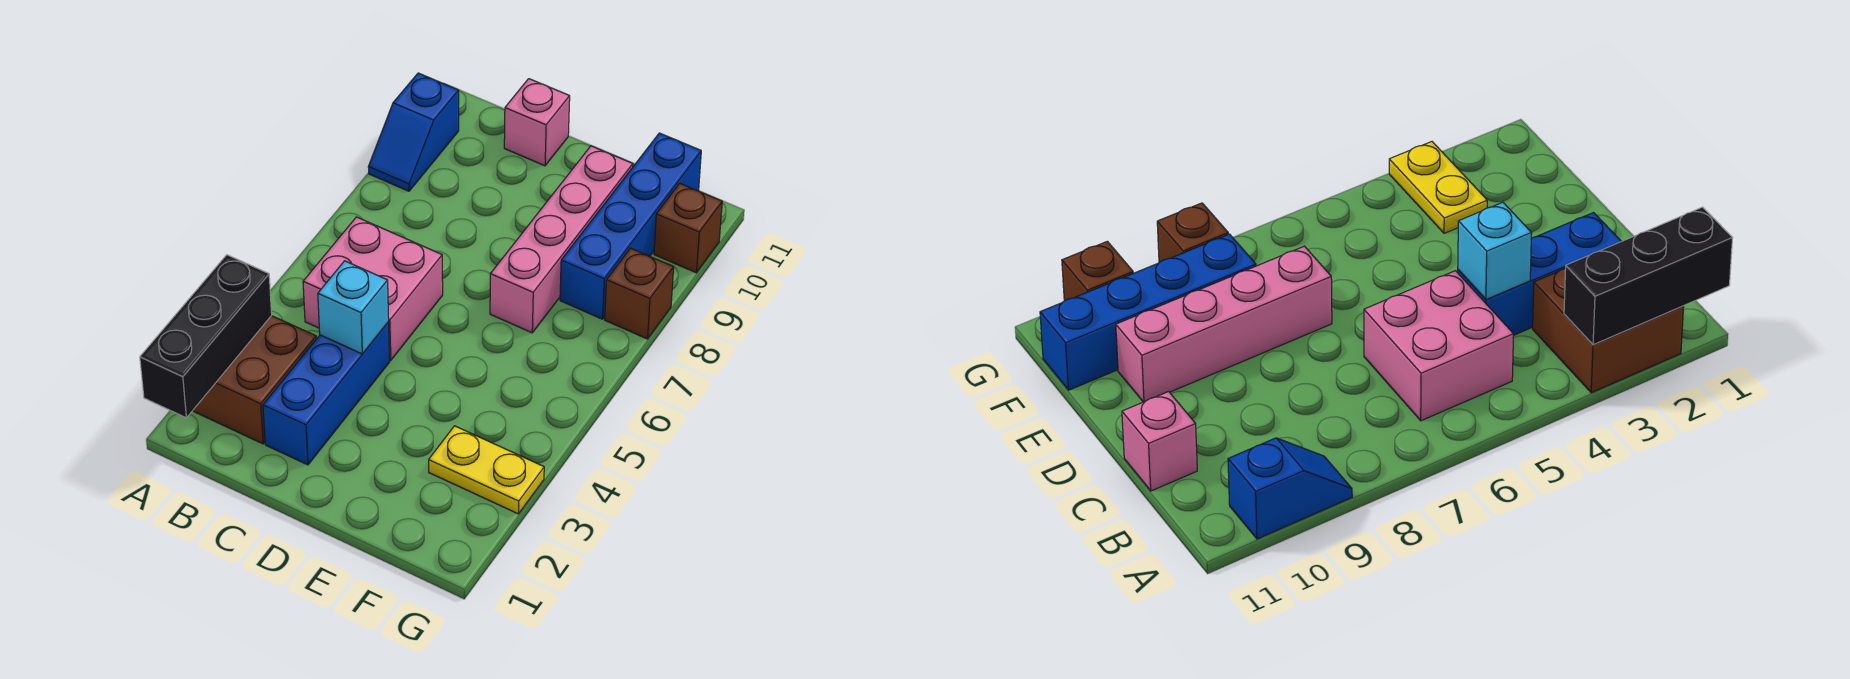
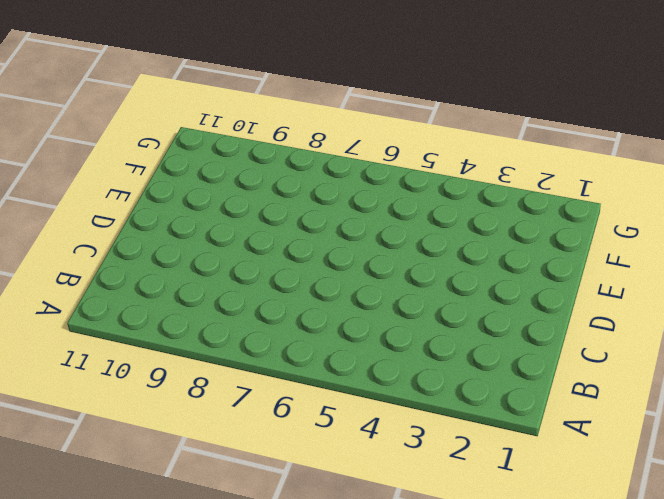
none -> brown 2x2 brick [193,316,316,444]
none -> blue 1x2 slope [369,73,459,191]
none -> pink 2x2 brick [303,217,443,360]

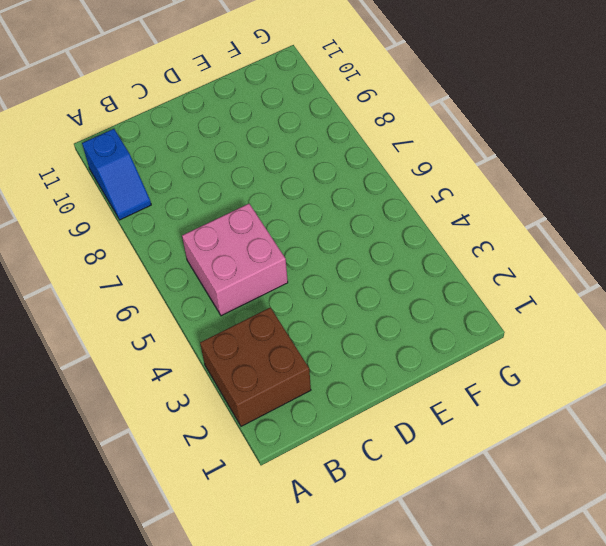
none -> blue 1x3 brick [263,322,389,465]
none -> pink 1x1 brick [504,79,570,166]
none -> pink 1x4 brick [490,146,633,333]

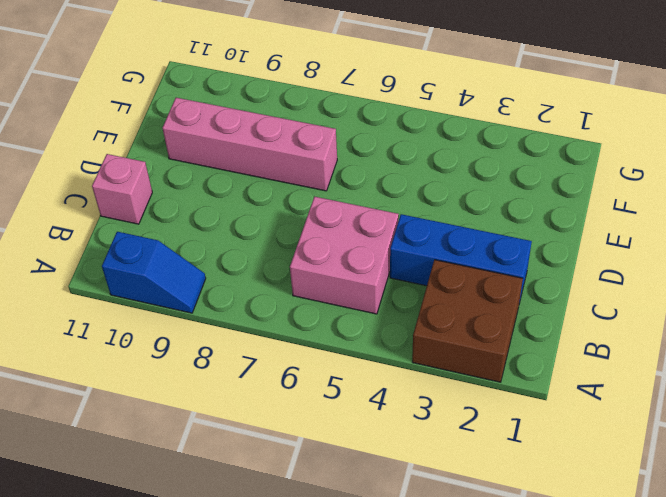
none -> yellow 1x2 plate [429,426,544,514]
none -> blue 1x4 brick [560,133,701,319]
none -> brown 1x1 brick [605,248,674,339]

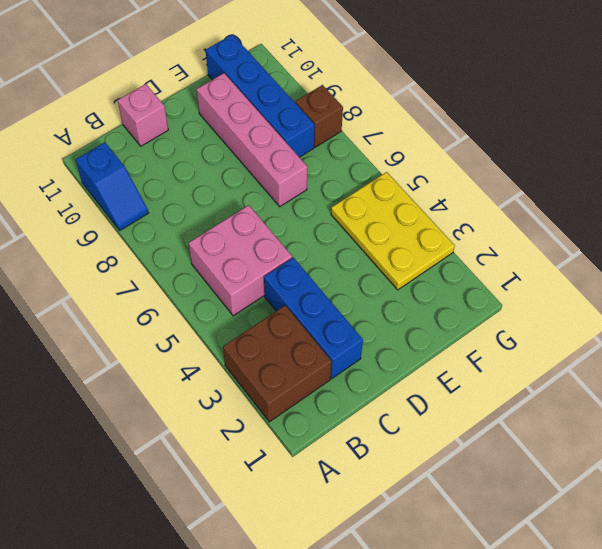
yellow 2x3 plate [331,172,455,290] -> yellow 1x2 plate [429,426,544,514]
none -> brown 1x1 brick [654,183,722,273]
none -> black 1x3 brick [140,255,272,418]
none -> cyan 1x1 brick [318,261,389,354]

